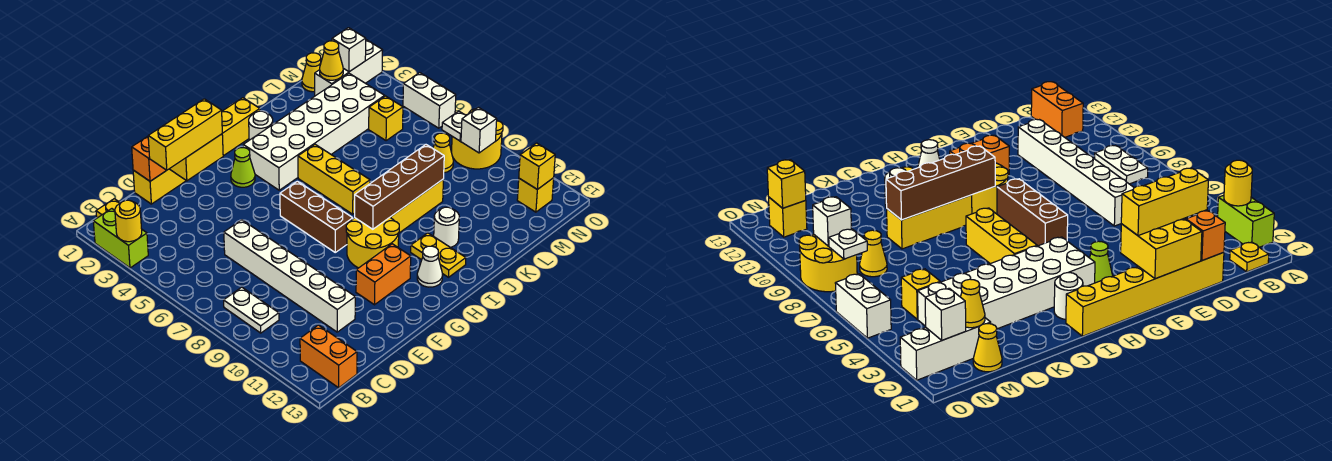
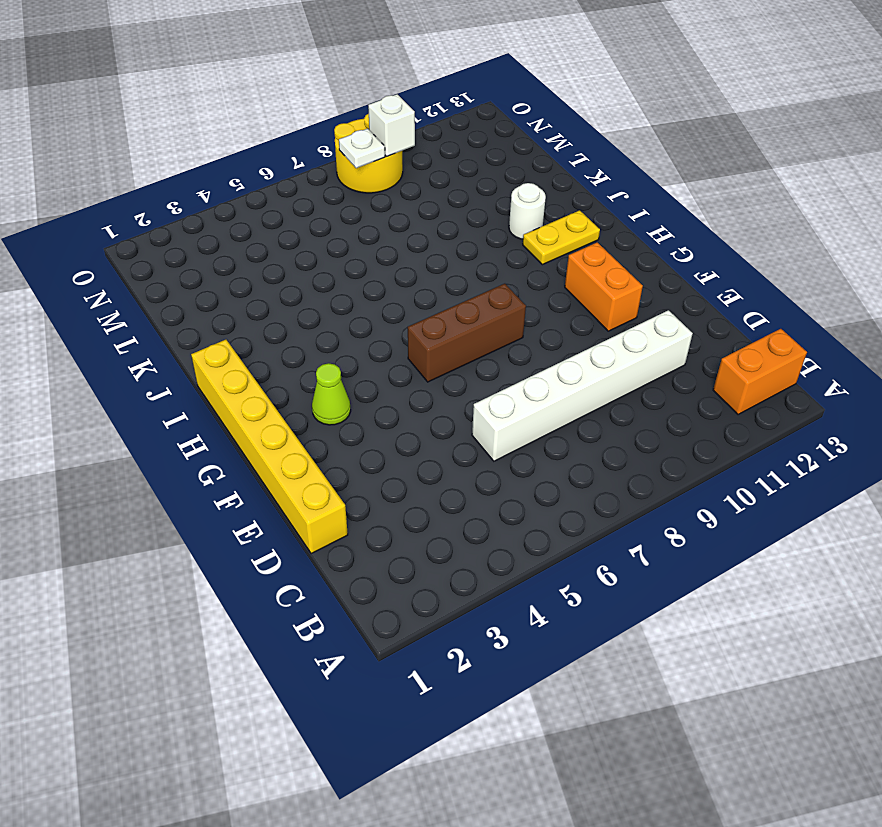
none -> lime 1x2 brick [93,209,148,268]
none -> yellow 1x1 plate [96,199,120,218]
none -> white 1x2 plate [224,287,279,333]
none -> yellow 2x2 round brick [346,218,399,268]

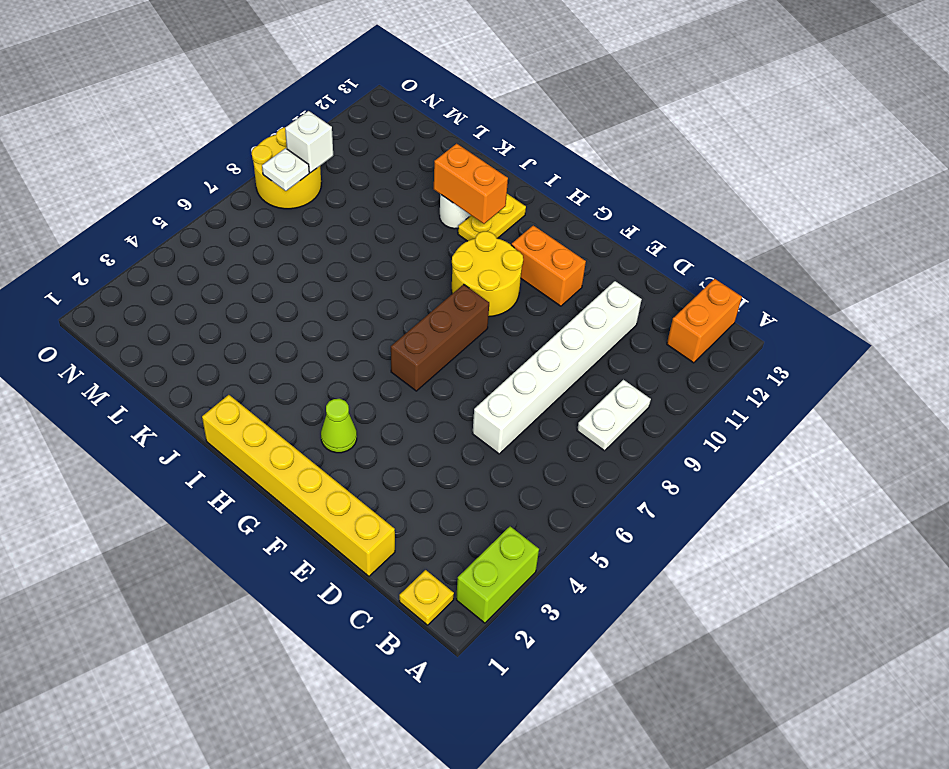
orange 1x2 brick [434,144,508,224] -> none
none -> white 2x6 brick [243,73,385,190]
none -> white 1x1 cone [417,246,443,287]
none -> white 1x1 round brick [249,111,273,140]
none -> yellow 1x3 brick [298,144,370,214]

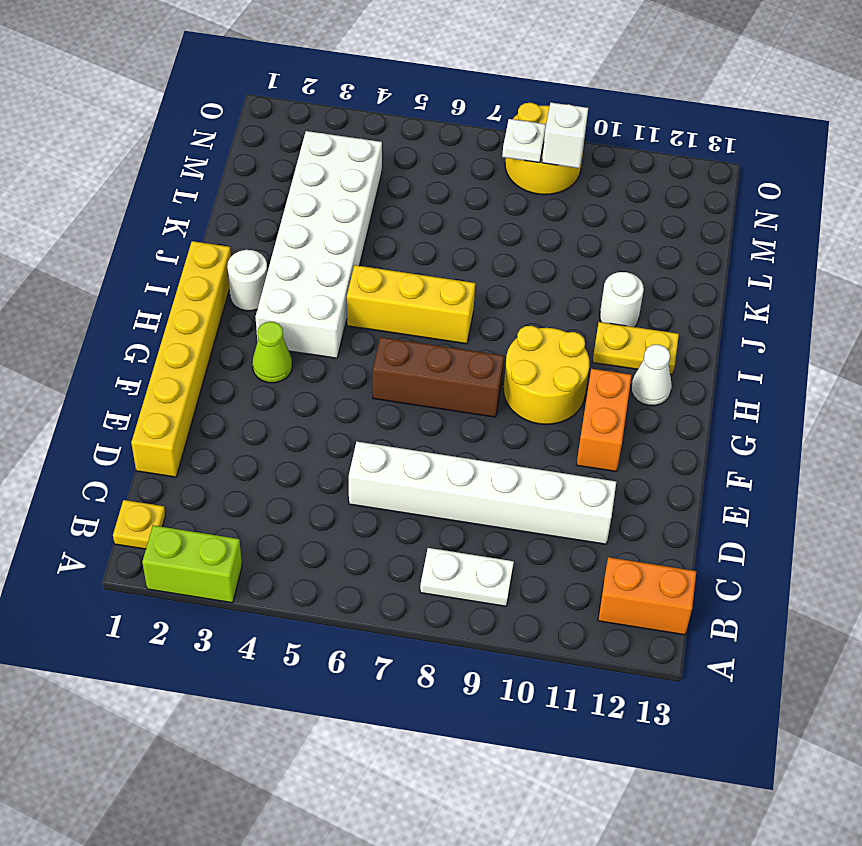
none -> yellow 1x3 brick [390,179,444,233]
none -> yellow 1x1 cone [302,53,321,92]
none -> white 1x3 brick [315,40,383,96]
none -> yellow 1x1 brick [369,96,403,141]

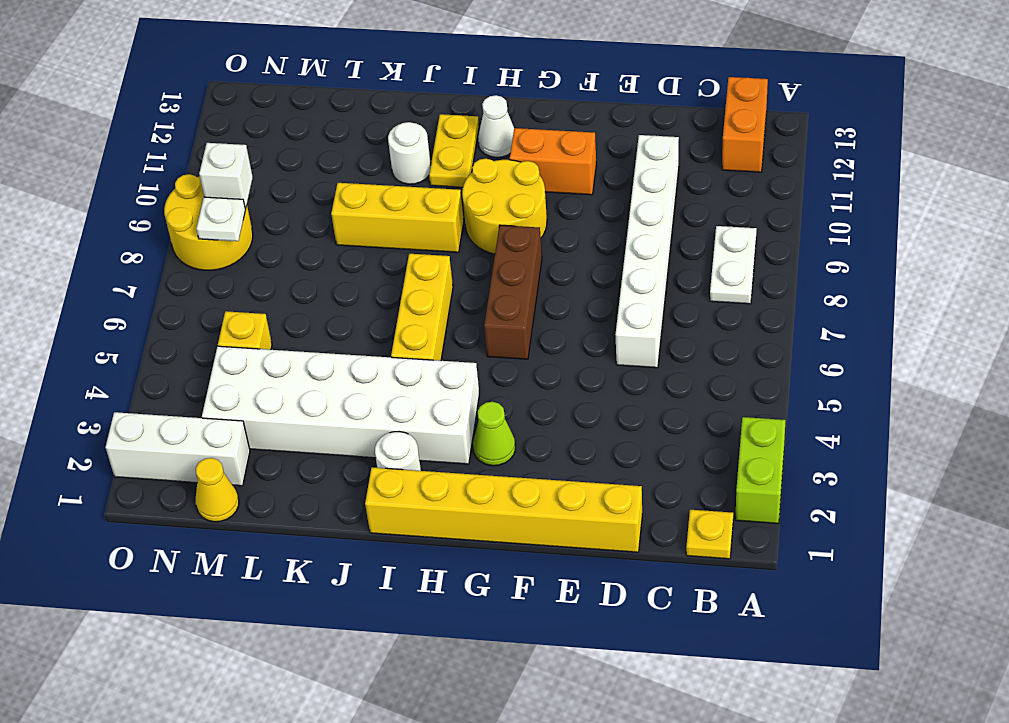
none -> yellow 1x1 cone [433,133,453,173]
none -> yellow 1x1 brick [517,178,554,212]
none -> white 1x2 brick [403,73,456,128]
none -> yellow 1x1 round brick [115,200,142,242]

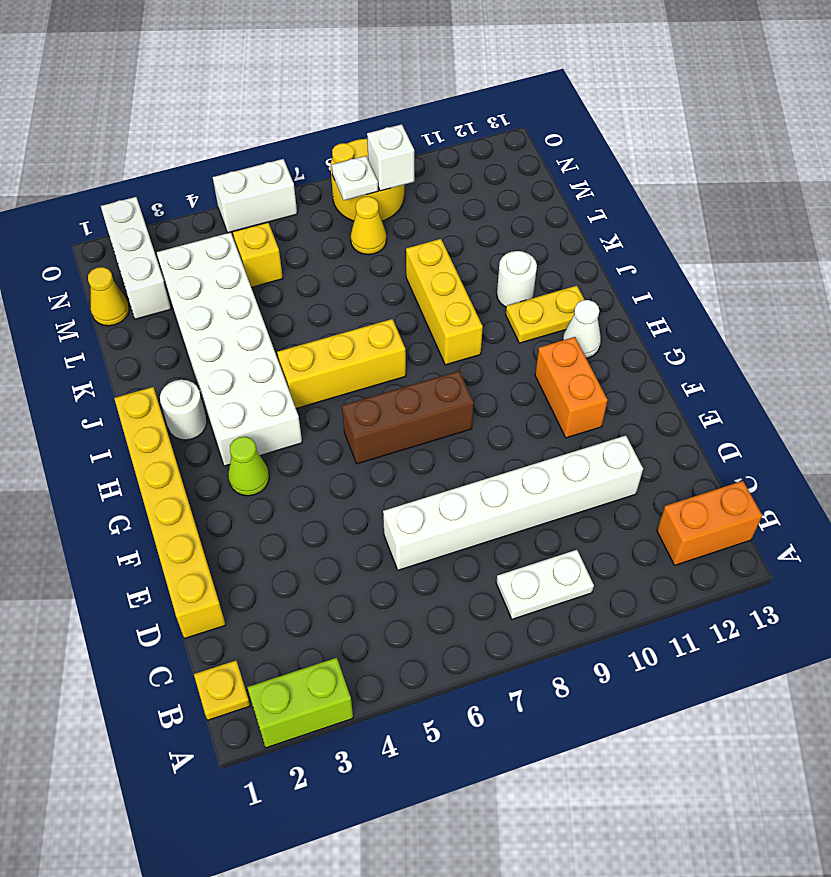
none -> yellow 2x2 round brick [346,218,399,268]
none -> yellow 1x1 brick [517,178,554,212]
none -> yellow 1x1 round brick [115,200,142,242]
none -> orange 1x1 brick [132,137,166,181]

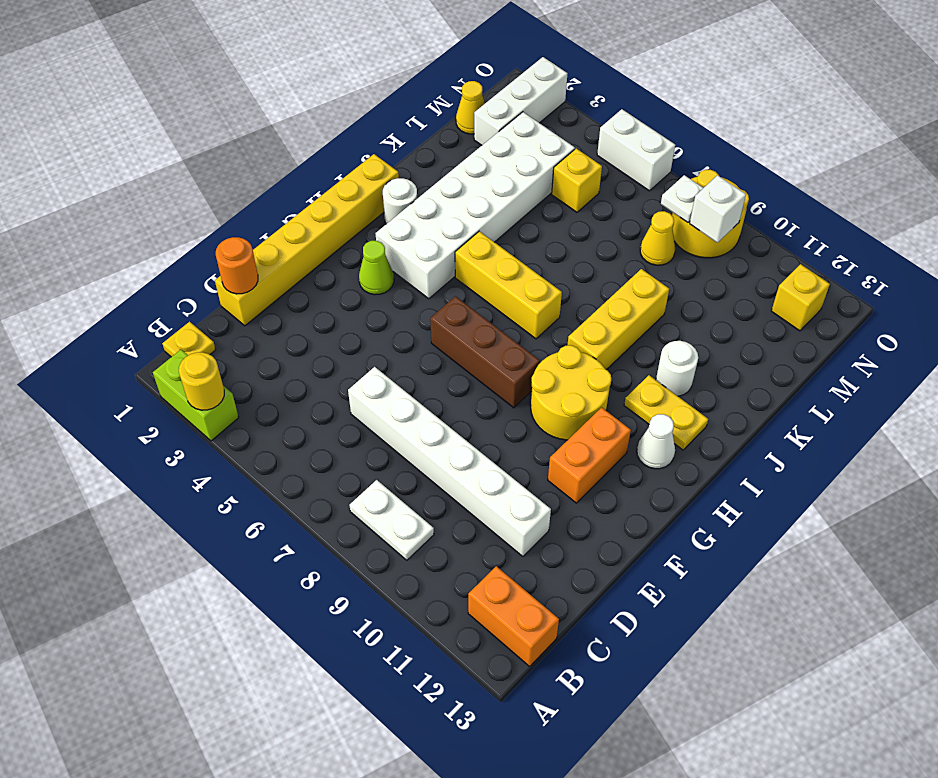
orange 1x1 round brick [216,237,258,294] -> orange 1x1 brick [132,137,166,181]
none -> yellow 2x2 brick [170,134,223,181]
none -> brown 1x4 brick [355,145,444,229]
none -> yellow 1x1 cone [320,41,343,80]
none -> white 1x1 brick [332,28,366,72]

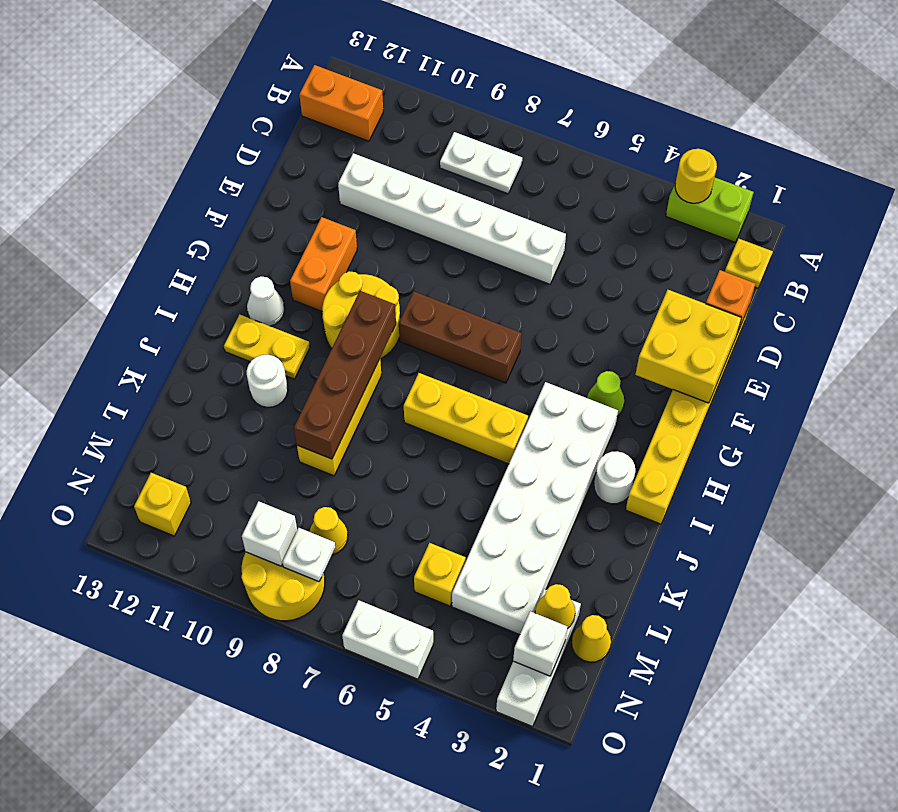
none -> yellow 1x1 brick [519,143,555,189]
none -> yellow 1x3 brick [148,99,222,170]

